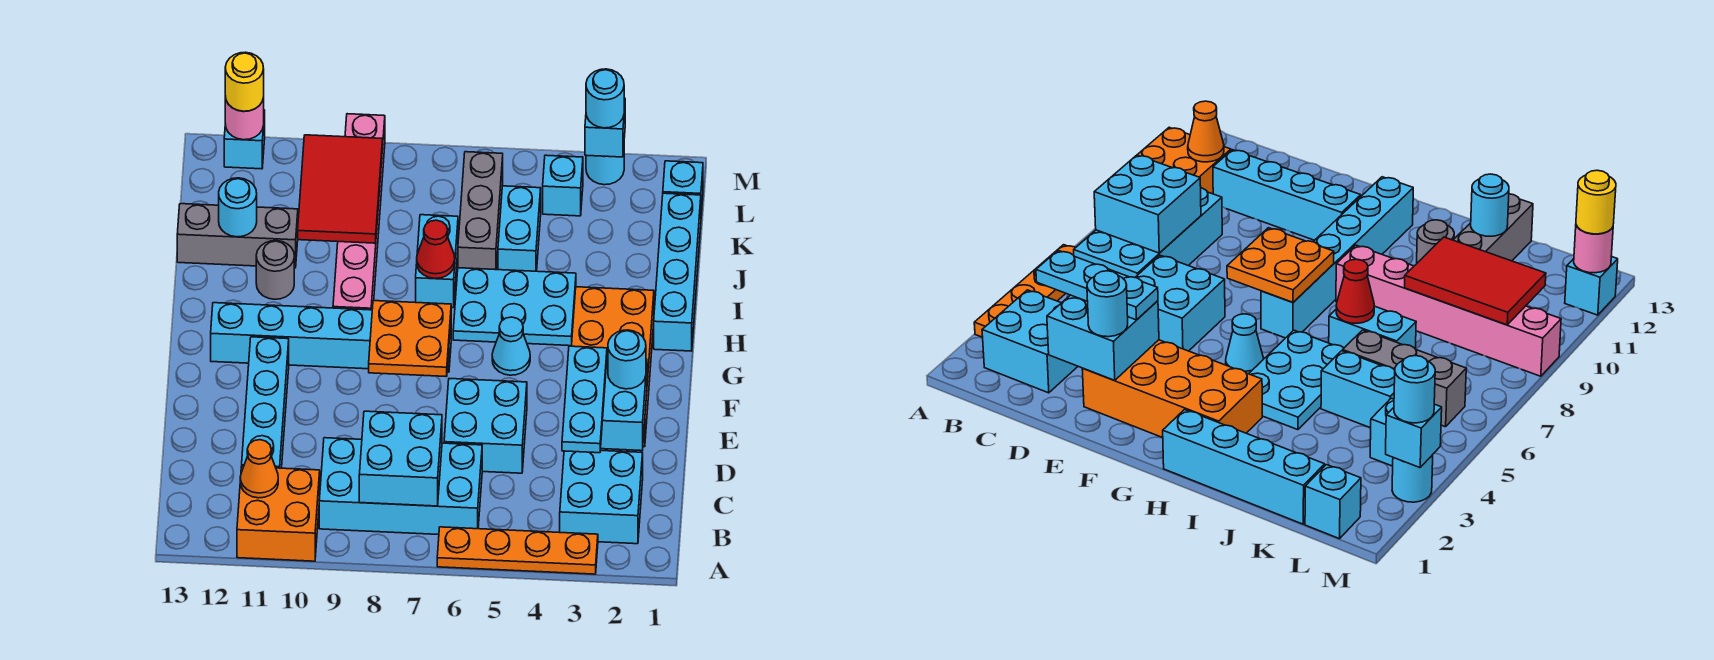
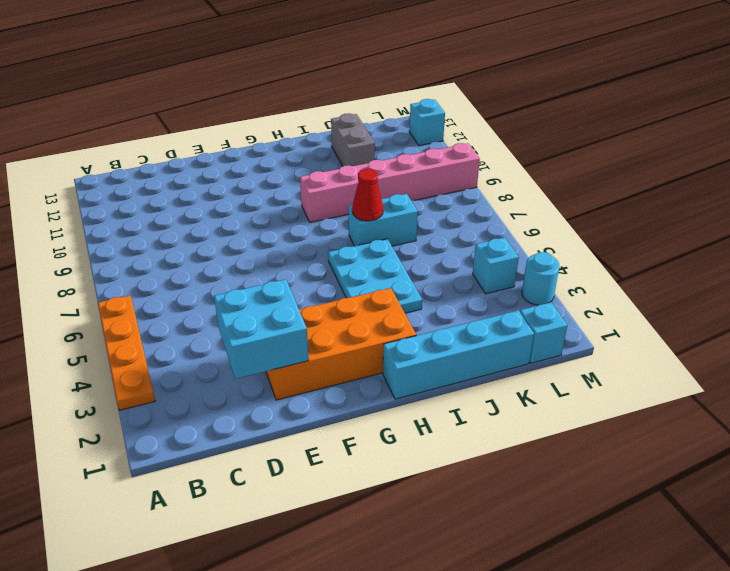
grey 1x2 brick [331,113,375,166] -> grey 1x3 brick [177,204,298,268]
none -> orange 2x2 brick [237,466,320,561]
none -> cyan 2x2 brick [560,450,643,544]
none -> cyan 2x4 brick [319,438,482,535]
none -> cyan 1x4 brick [242,337,289,468]

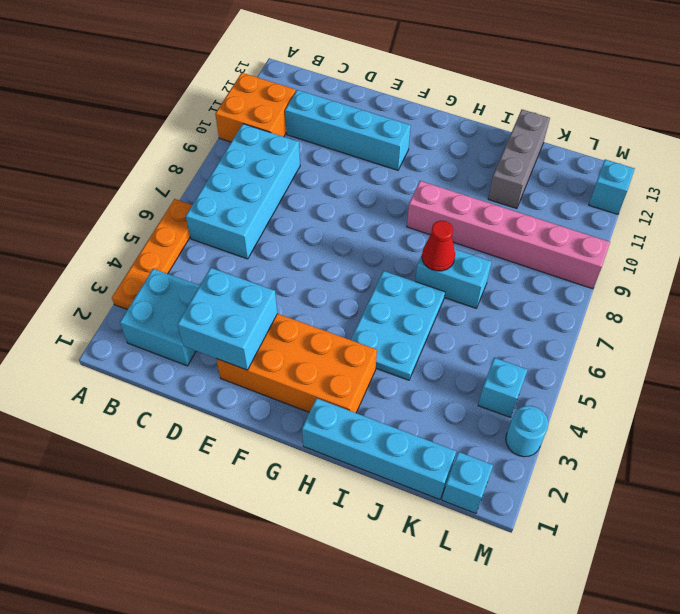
none -> cyan 2x2 brick [444,379,527,473]
none -> cyan 1x1 cone [492,317,530,375]
none -> cyan 1x6 brick [211,303,451,372]
none -> grey 1x1 round brick [256,241,294,299]

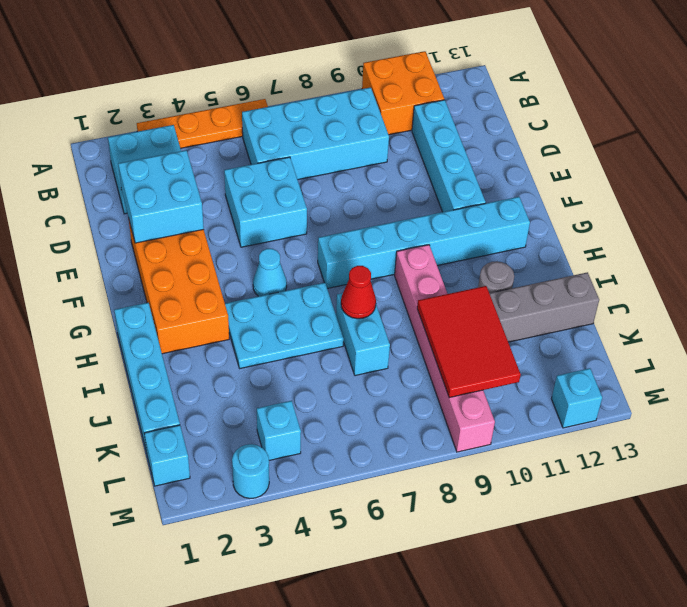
none -> cyan 1x2 brick [498,186,541,271]
none -> grey 1x3 brick [458,152,503,270]
none -> cyan 2x2 brick [359,411,442,506]
none -> orange 1x1 cone [240,440,278,498]

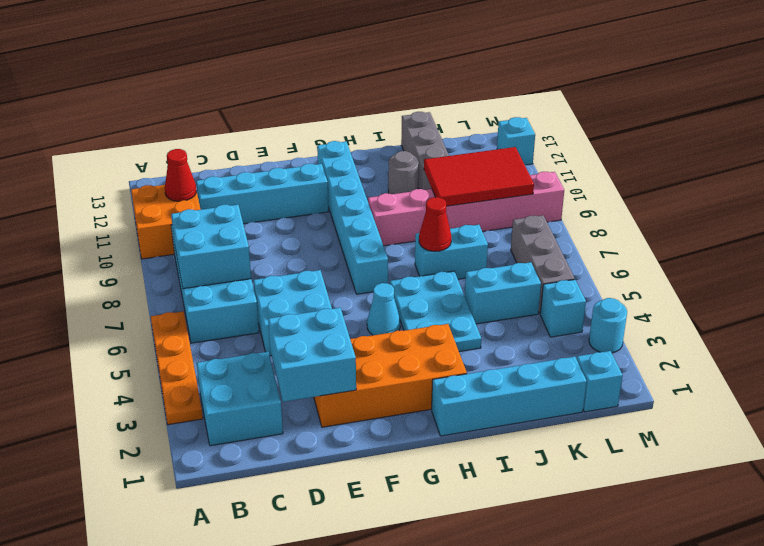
red 1x1 cone [165,149,196,201] -> orange 1x1 cone [240,440,278,498]
grey 1x3 brick [511,215,575,313] -> grey 1x3 brick turned to [458,152,503,270]
none -> orange 2x2 plate [369,301,451,377]
none -> cyan 1x1 round brick [219,178,257,237]
none -> cyan 1x1 brick [585,98,625,157]
none -> pink 1x1 round brick [225,96,264,140]

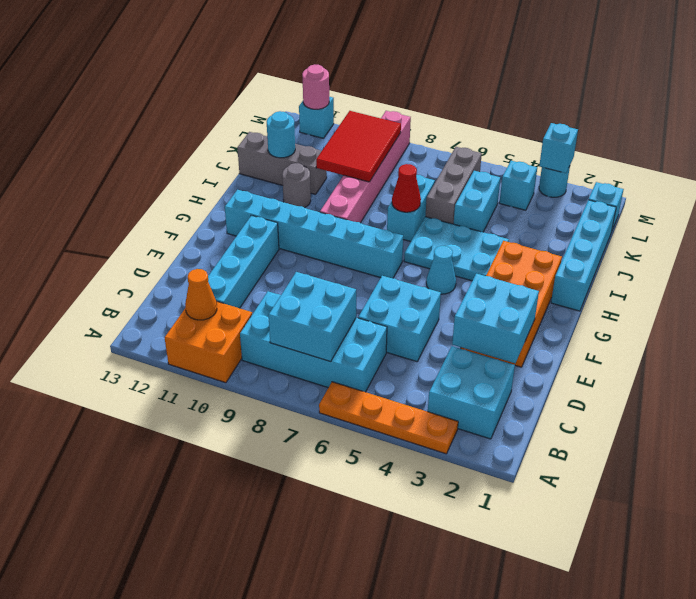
none -> orange 2x2 plate [369,301,451,377]
none -> cyan 1x3 plate [562,346,607,453]
none -> cyan 1x1 round brick [608,330,646,389]
none -> cyan 1x1 round brick [586,69,624,128]

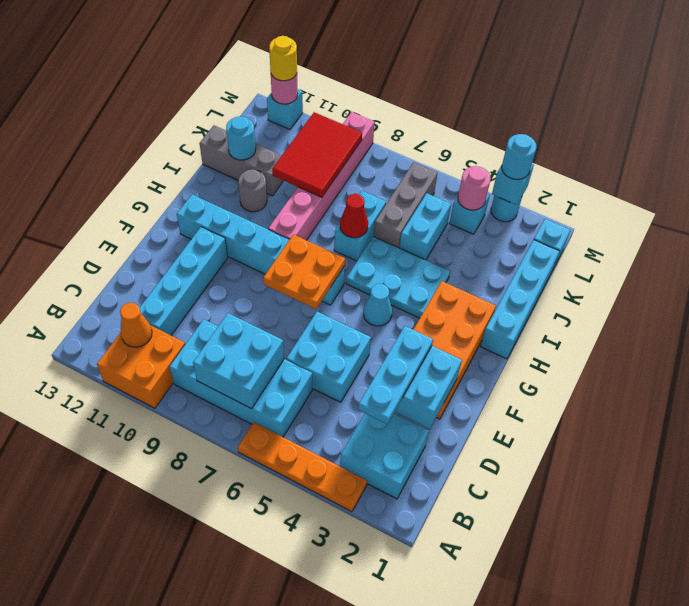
pink 1x1 round brick [458,166,491,210] -> none
none -> cyan 1x1 round brick [608,330,646,389]

